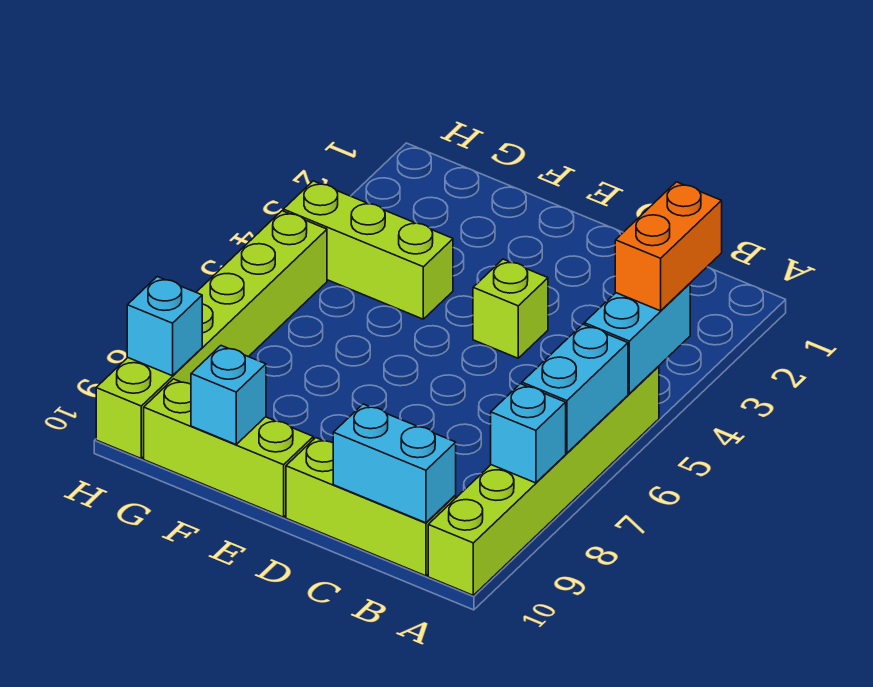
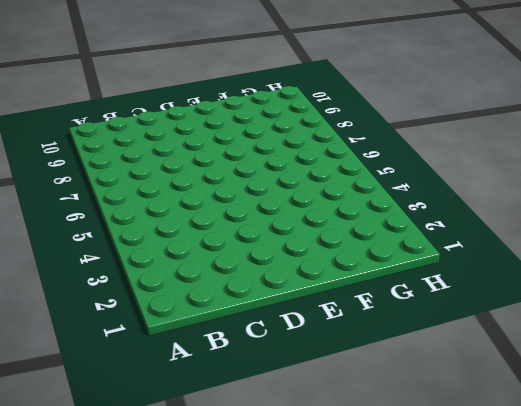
none -> lime 1x6 brick [428,366,659,595]
none -> lime 1x3 brick [286,438,456,576]
none -> lime 1x1 brick [473,259,548,358]

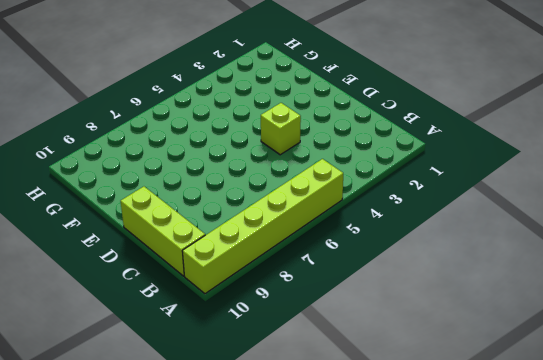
none -> lime 1x3 brick [144,379,313,517]
none -> lime 1x3 brick [283,181,453,319]
none -> lime 1x6 brick [96,211,327,458]

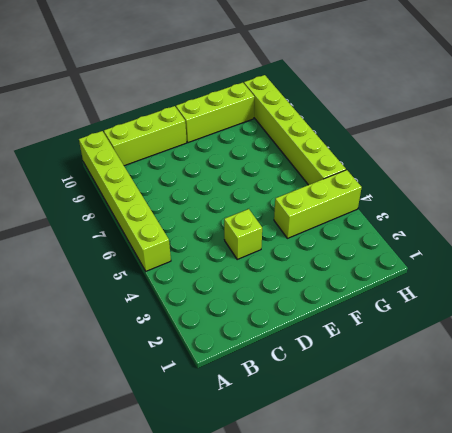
none -> cyan 1x2 brick [584,284,690,393]
none -> cyan 1x2 brick [522,324,628,453]
none -> cyan 1x1 brick [491,384,566,483]

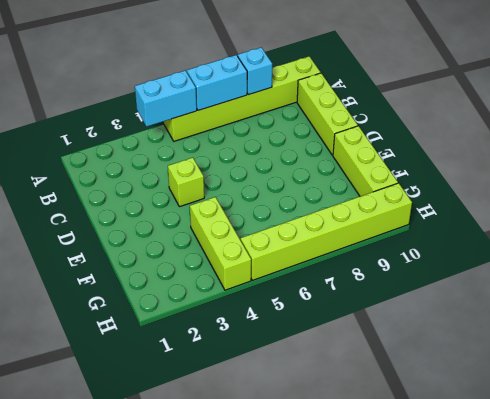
none -> cyan 1x2 brick [333,404,456,523]
none -> cyan 1x1 brick [191,346,266,444]
none -> cyan 1x1 brick [127,277,202,376]

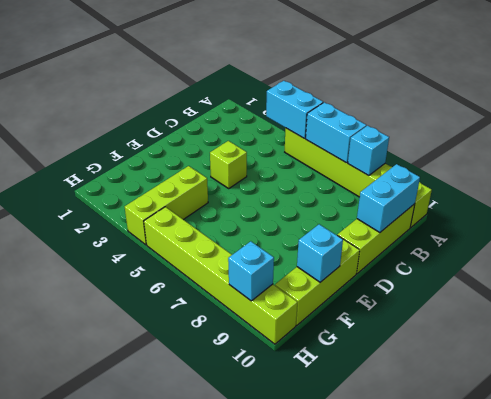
none -> orange 1x2 brick [615,182,722,311]

